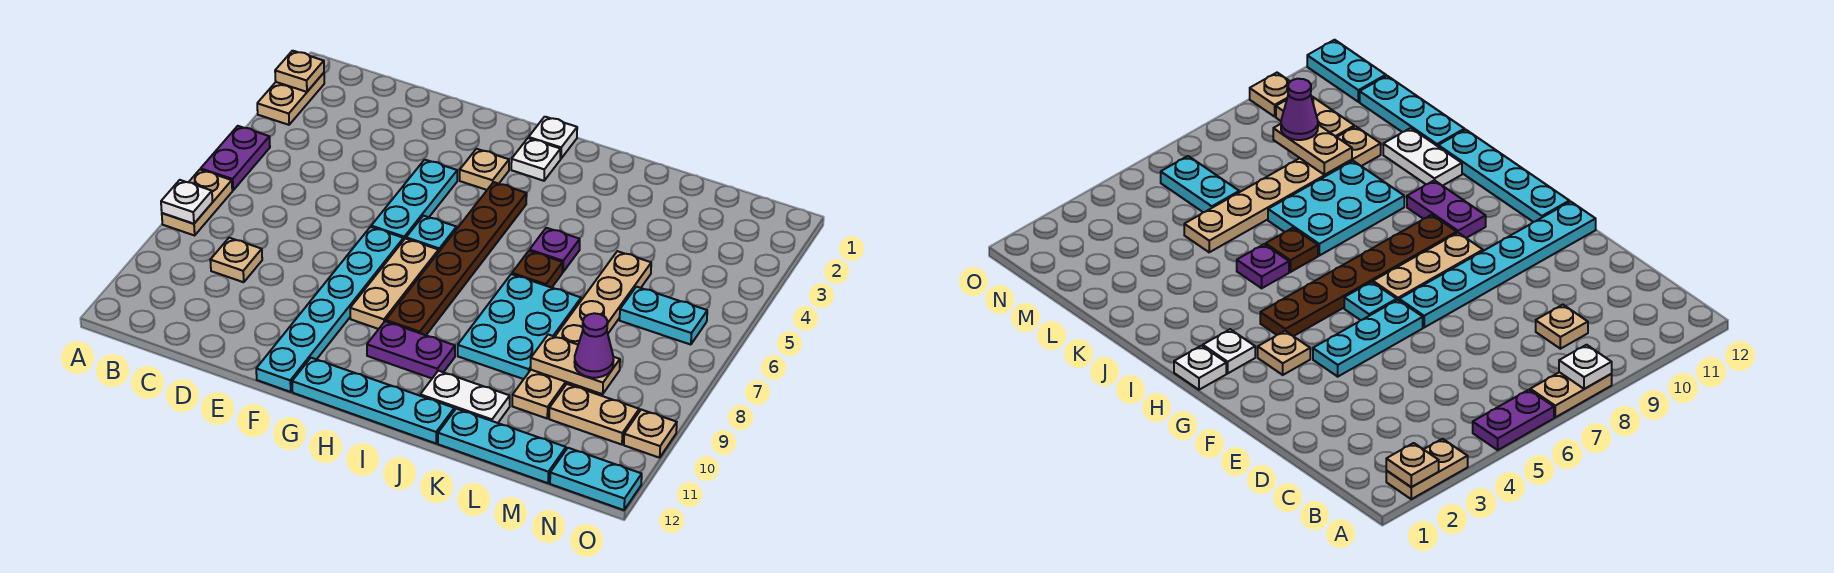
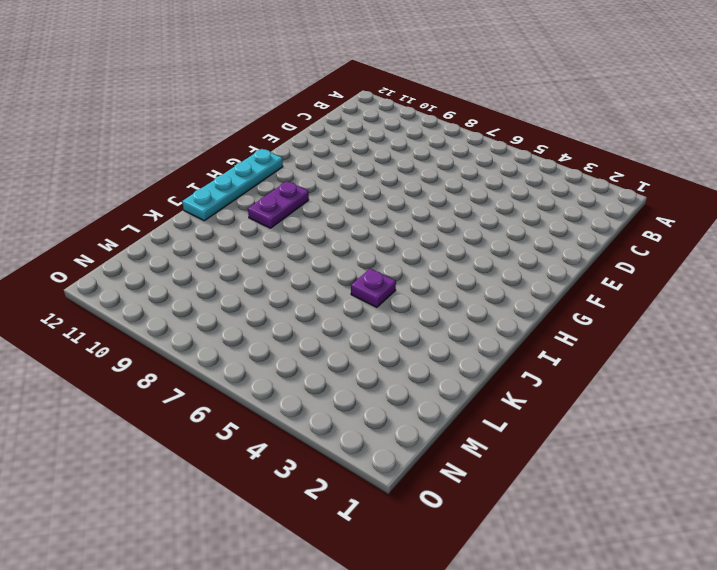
none -> tan 1x2 plate [257,73,324,125]
none -> purple 1x2 plate [201,126,270,190]
none -> tan 1x2 plate [162,170,232,235]

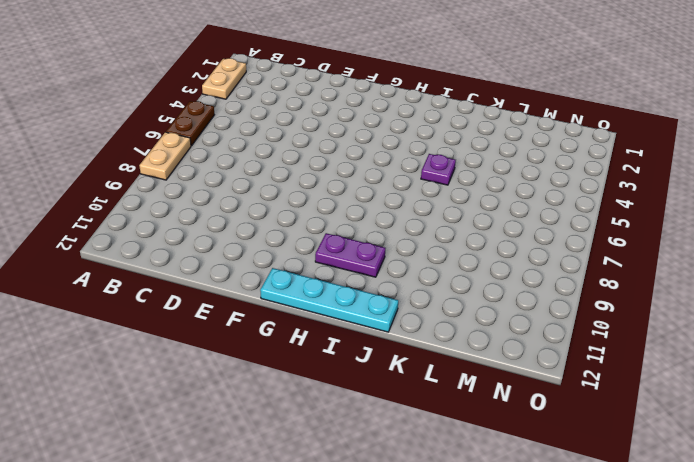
brown 1x2 plate [166,101,214,146] -> purple 1x2 plate [201,126,270,190]
none -> tan 1x1 plate [210,238,262,282]
none -> cyan 1x3 plate [371,160,457,239]
none -> cyan 1x6 plate [256,227,404,392]

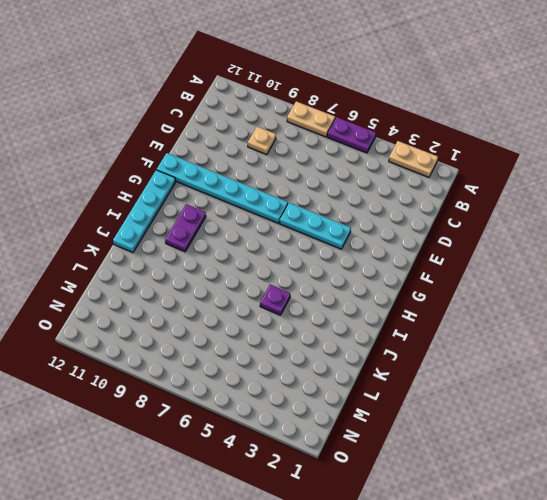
none -> tan 1x1 plate [460,149,509,190]
none -> cyan 1x1 plate [406,216,457,251]
none -> tan 1x3 plate [350,239,439,329]

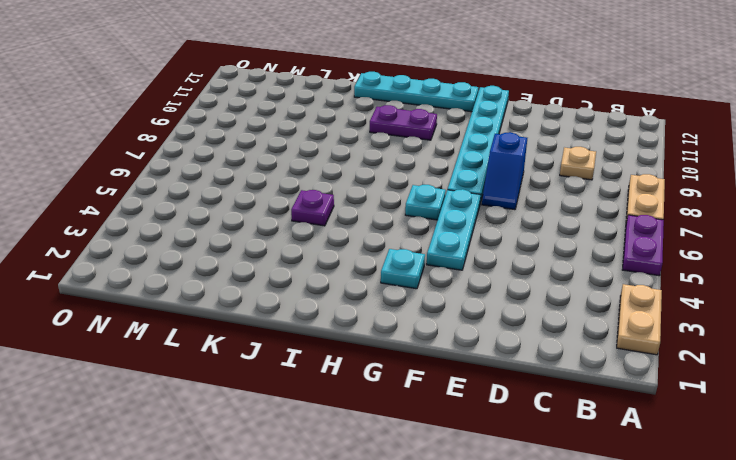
blue 1x2 slope [482,132,527,210] -> none
cyan 1x1 plate [381,249,425,289] -> tan 1x1 plate [460,149,509,190]
none -> tan 1x3 plate [350,239,439,329]
none -> white 1x1 plate [529,117,577,159]
none -> white 1x1 plate [511,138,561,181]

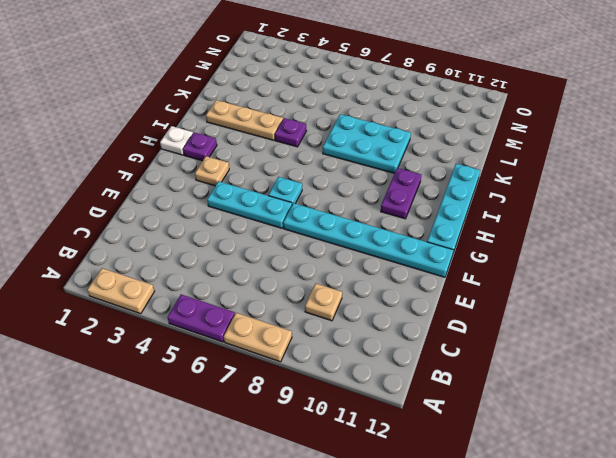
purple 1x1 plate [183,132,217,161] -> white 1x1 plate [511,138,561,181]
tan 1x3 plate [206,100,283,140] -> tan 1x3 plate moved to [350,239,439,329]
none -> brown 1x6 plate [386,182,527,335]
none -> brown 1x1 plate [512,251,563,288]
none -> white 1x2 plate [420,371,510,423]

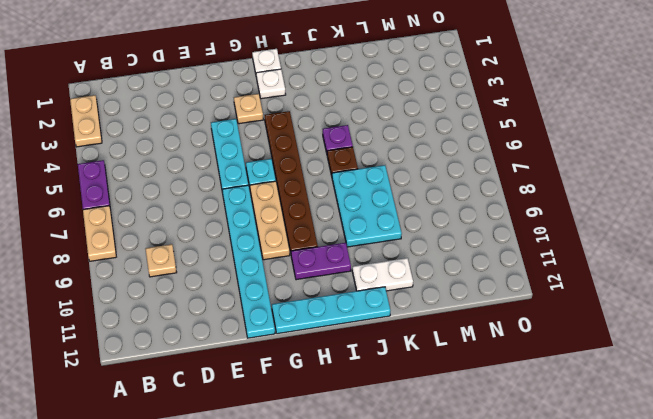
none -> cyan 1x3 plate [438,409,566,483]
none -> tan 1x6 plate [512,251,651,418]
none -> cyan 1x2 plate [620,287,707,345]

